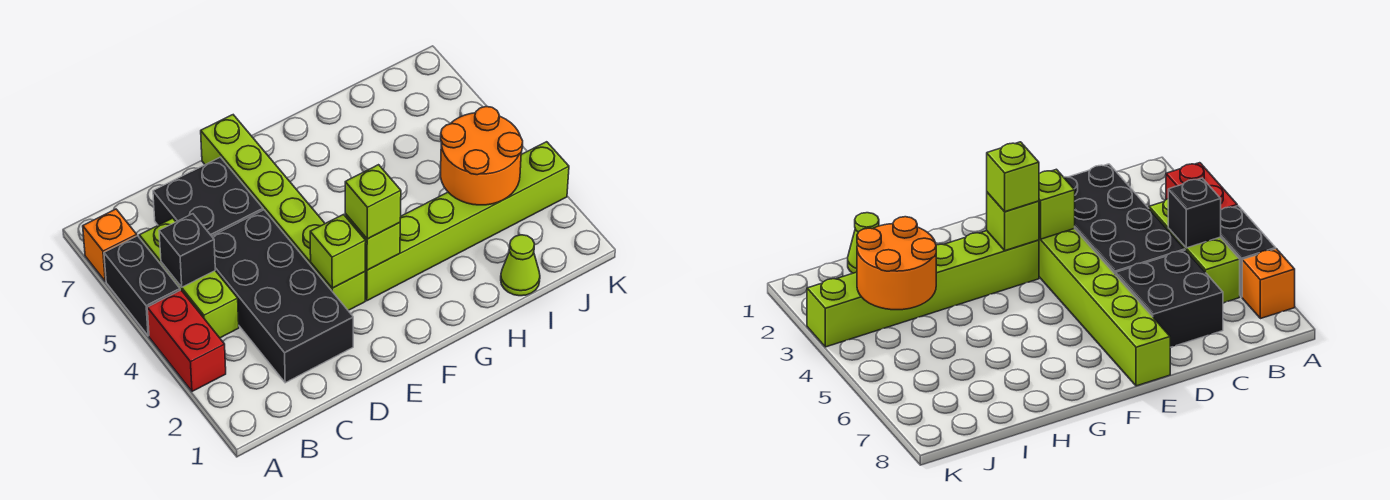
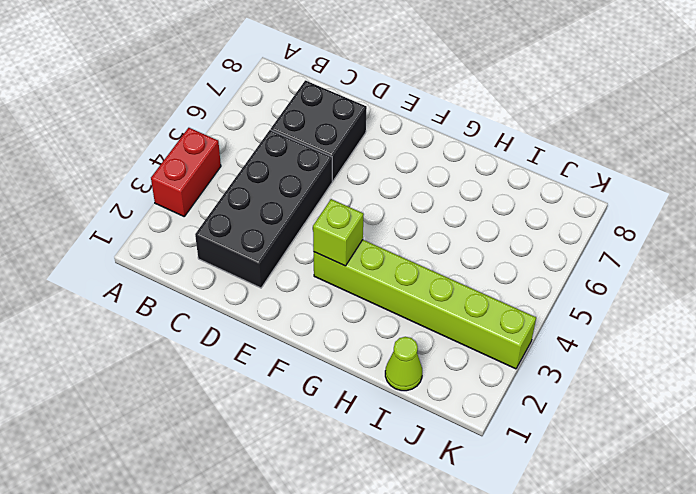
none -> black 1x2 brick [104,236,180,336]
none -> orange 1x1 brick [83,209,137,281]
none -> lime 1x3 brick [139,218,239,338]

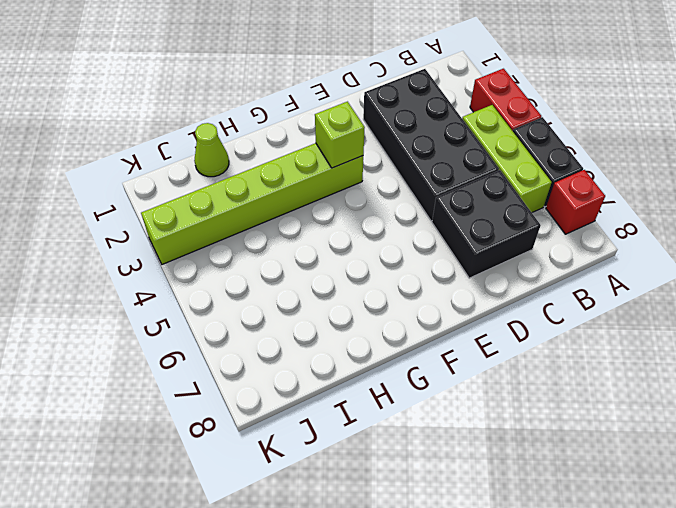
red 1x1 brick [546,170,605,234] -> orange 1x1 brick [83,209,137,281]
none -> lime 1x6 brick [201,115,365,310]
none -> black 1x1 brick [159,214,215,287]
none -> lime 1x1 brick [310,215,366,288]

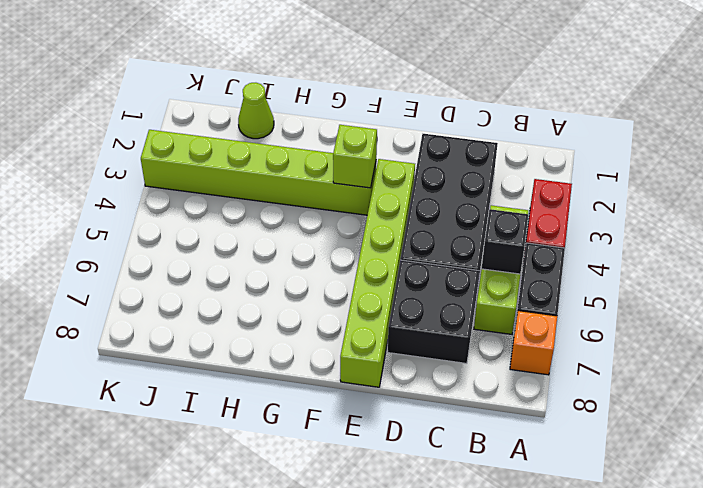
none -> lime 1x1 brick [310,215,366,288]
none -> orange 2x2 round brick [440,107,523,205]
none -> lime 1x1 brick [345,165,401,239]

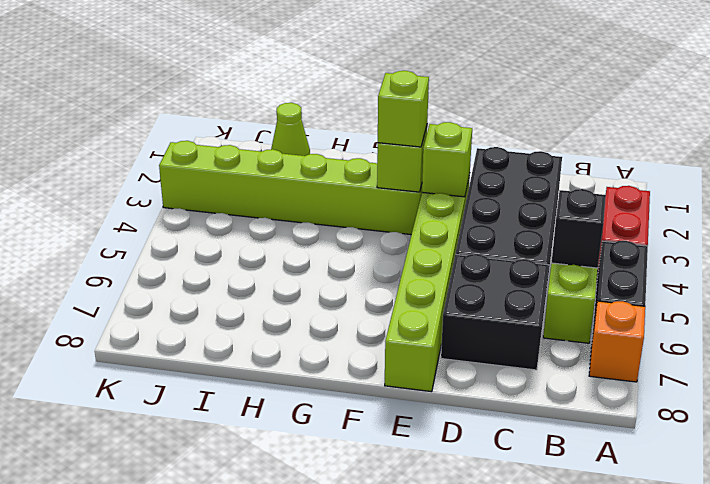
none -> orange 2x2 round brick [440,107,523,205]

